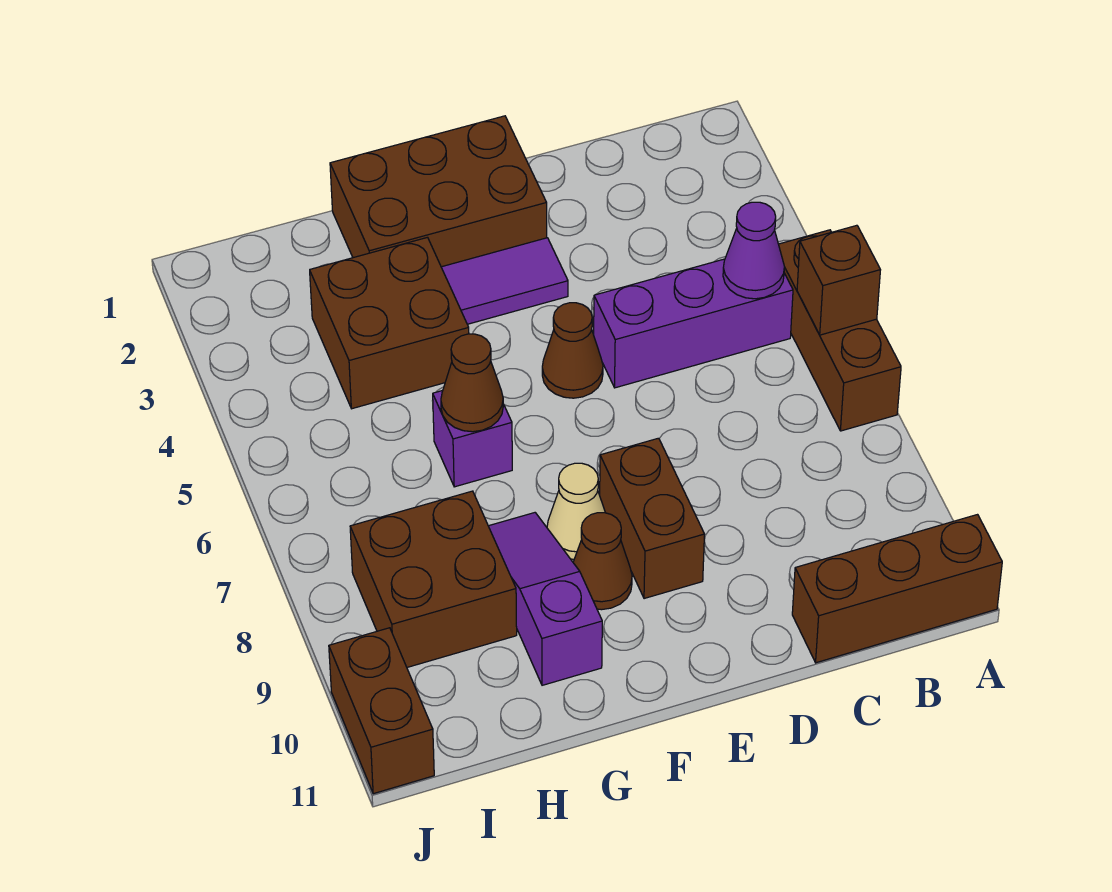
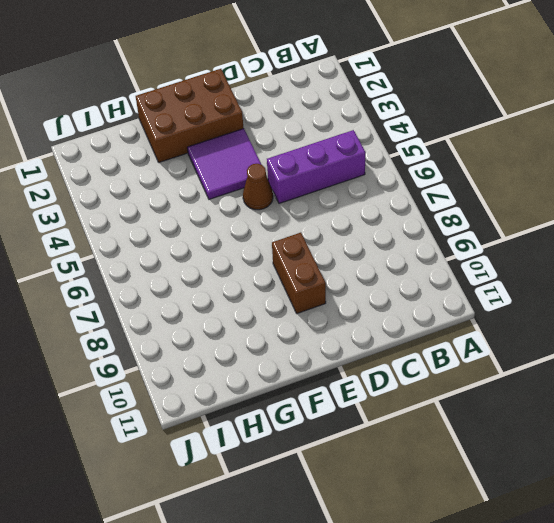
purple 2x2 tile [187,128,261,199] -> purple 1x2 tile [441,238,568,324]
none -> brown 1x3 brick [779,230,901,431]
none -> brown 1x3 brick [792,515,1002,663]
none -> tan 1x1 cone [547,463,605,559]

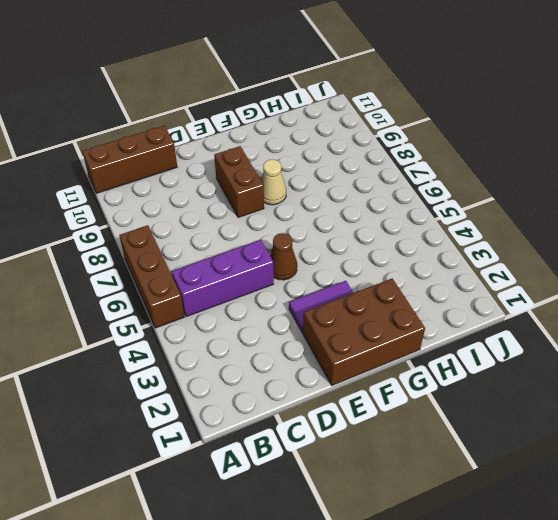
none -> brown 1x1 cone [573,513,632,610]
none -> brown 2x2 brick [310,237,469,409]
none -> purple 1x1 brick [433,391,512,487]

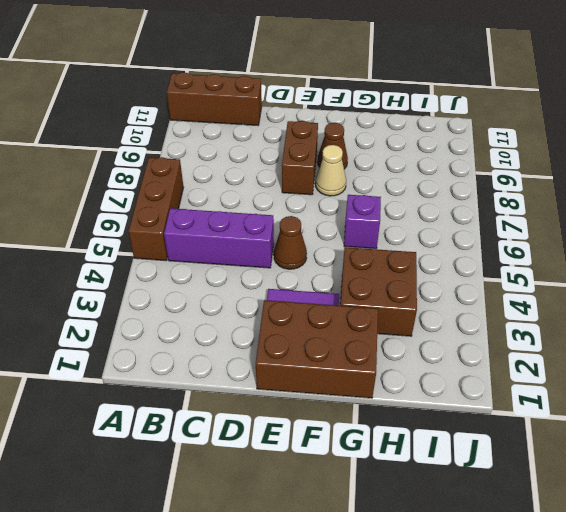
none -> purple 1x3 slope [489,513,602,685]
none -> brown 2x2 brick [350,491,517,667]
none -> brown 1x2 brick [329,628,434,794]

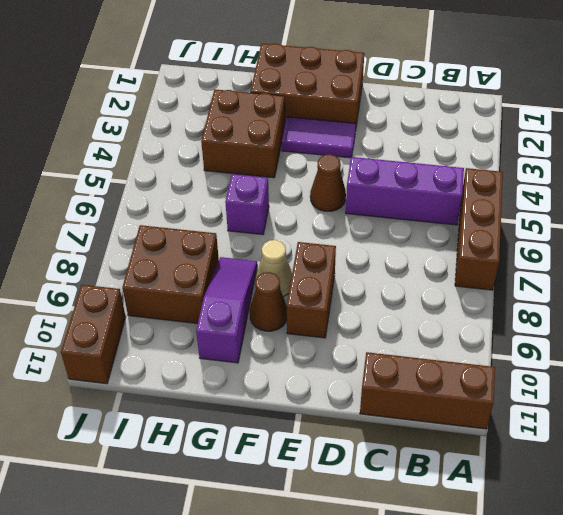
none -> brown 1x1 brick [797,225,880,335]
none -> purple 1x1 cone [723,202,784,299]
none -> brown 1x1 cone [441,334,503,432]

